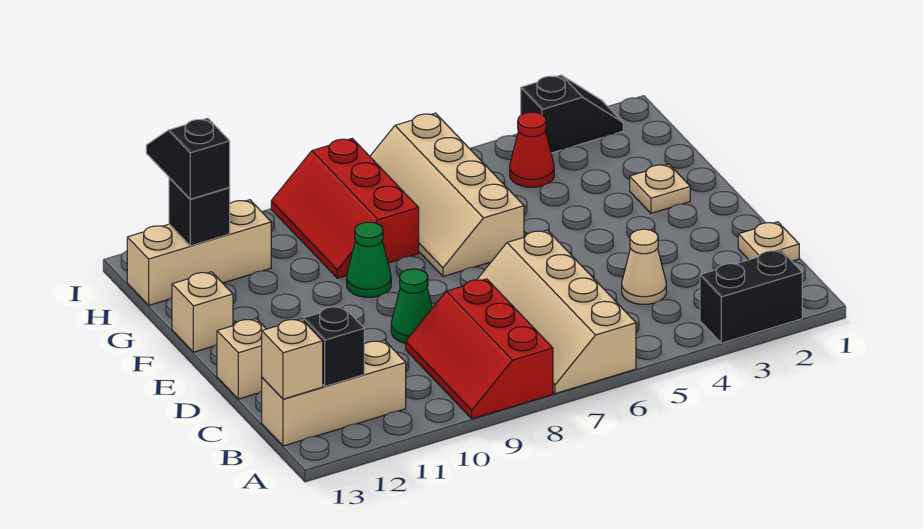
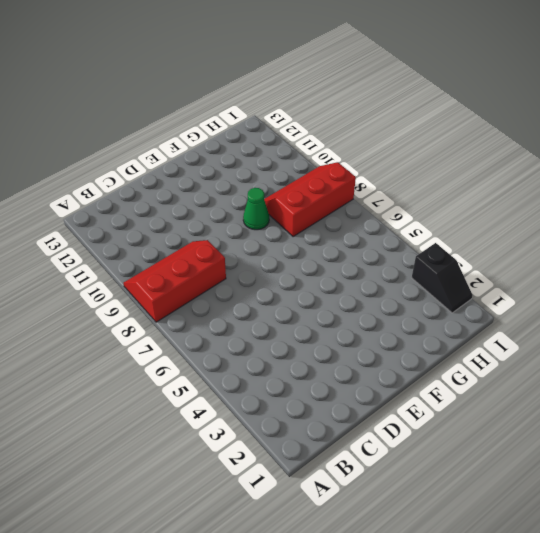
none -> black 1x2 brick [700,250,802,343]
none -> tan 2x4 slope [477,230,636,394]
none -> tan 1x3 brick [262,340,406,446]

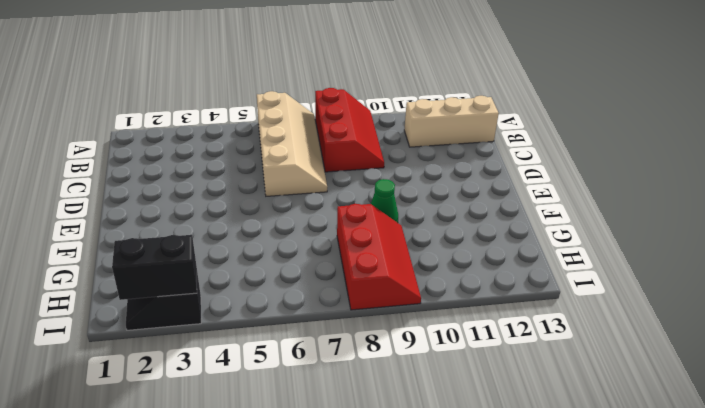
black 1x2 brick [112,235,197,300] -> black 1x2 brick moved to [700,250,802,343]
none -> tan 1x1 plate [738,222,799,261]
none -> tan 1x1 cone [622,229,666,304]
none -> green 1x1 cone [391,269,432,343]

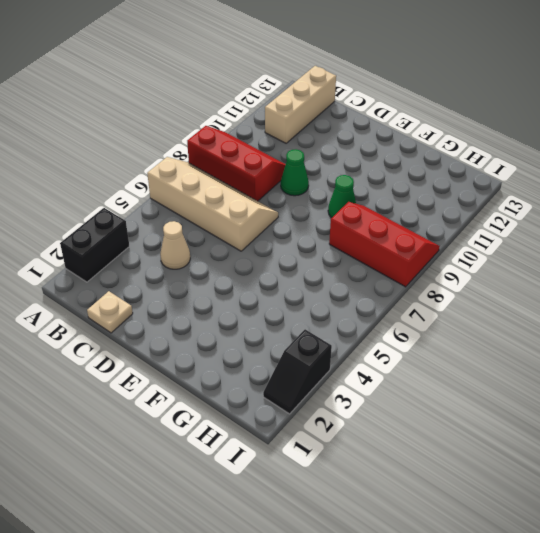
none -> tan 1x1 brick [217,319,266,399]
none -> tan 1x1 plate [630,164,690,213]
none -> tan 2x4 slope [370,113,524,277]

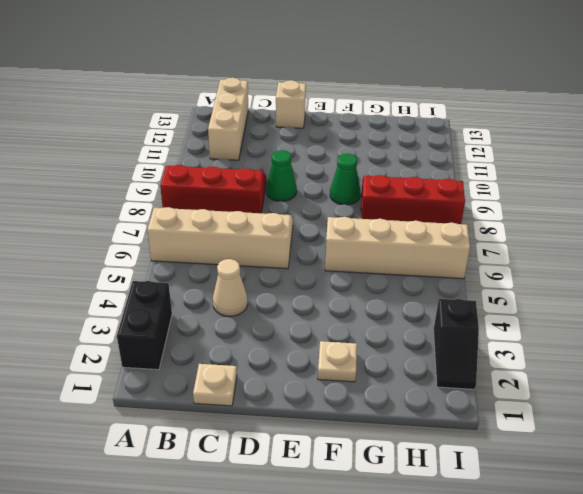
none -> tan 1x1 brick [172,272,233,352]
none -> red 1x1 cone [510,112,554,187]
none -> tan 1x3 brick [127,200,271,305]

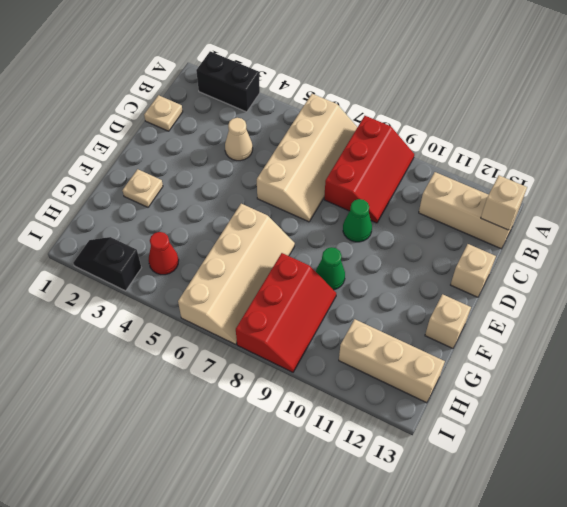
none -> black 1x1 brick [303,306,364,386]
none -> black 1x1 brick [169,178,230,246]
none -> black 1x2 slope [146,118,230,199]

